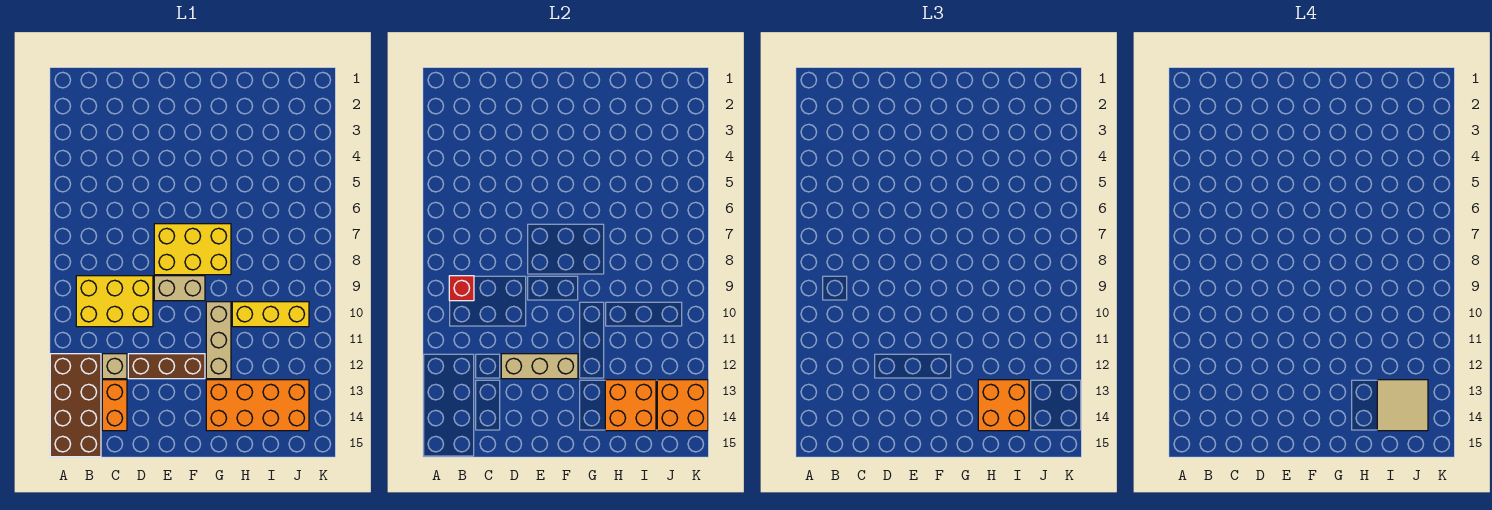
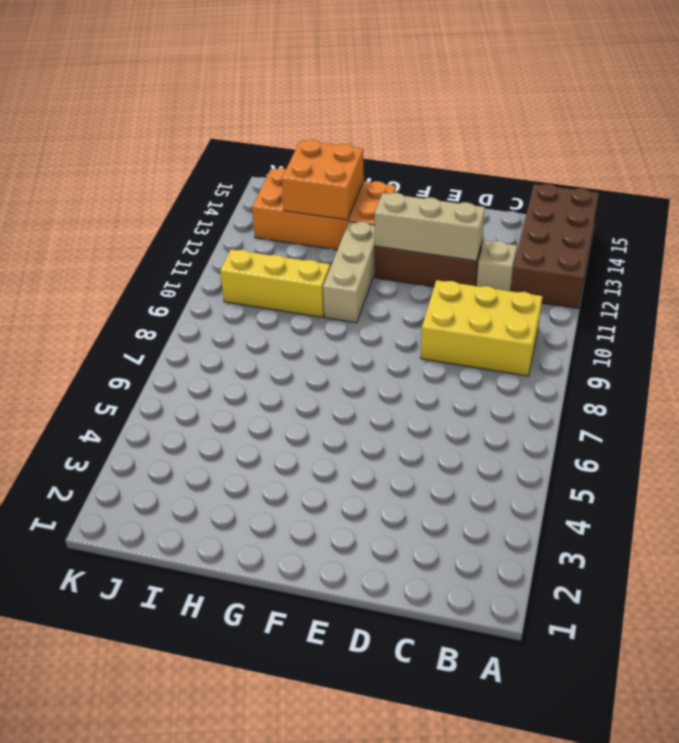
none -> orange 1x2 brick [102,380,127,431]
none -> yellow 2x3 brick [154,224,231,275]
none -> tan 1x2 brick [154,276,205,301]

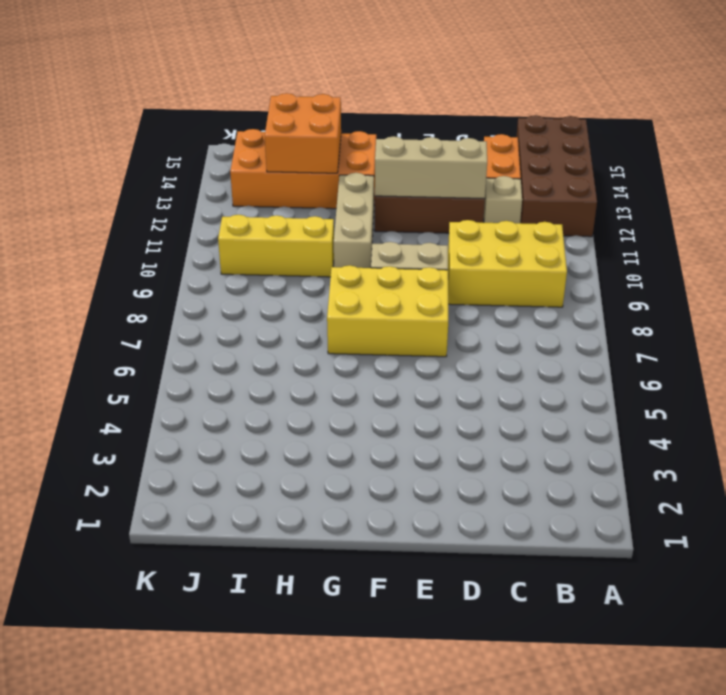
none -> red 1x1 brick [449,276,474,301]
none -> orange 2x2 brick [657,380,708,431]
none -> orange 2x2 brick [978,380,1029,431]

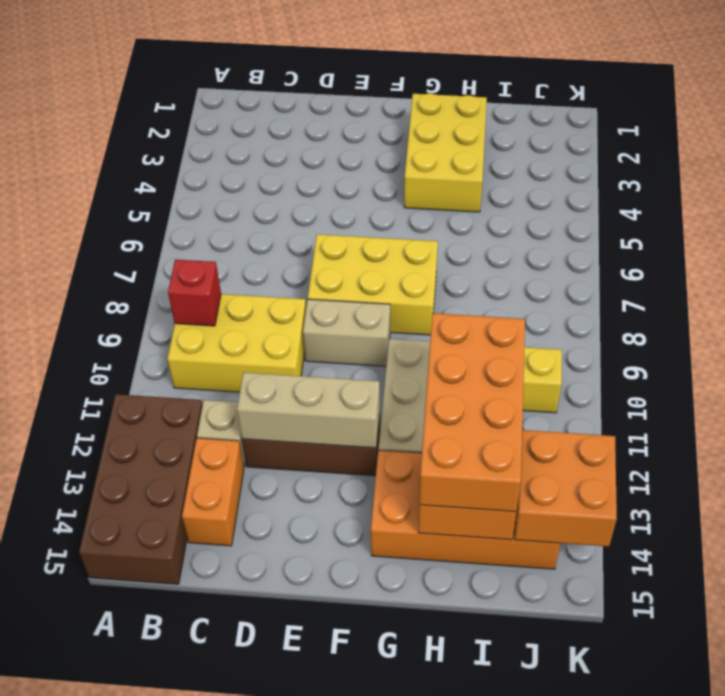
yellow 2x3 brick [404,93,487,212] -> none
orange 2x4 brick [419,313,525,512] -> orange 2x2 brick [978,380,1029,431]
none -> tan 2x2 tile [1377,380,1428,431]

